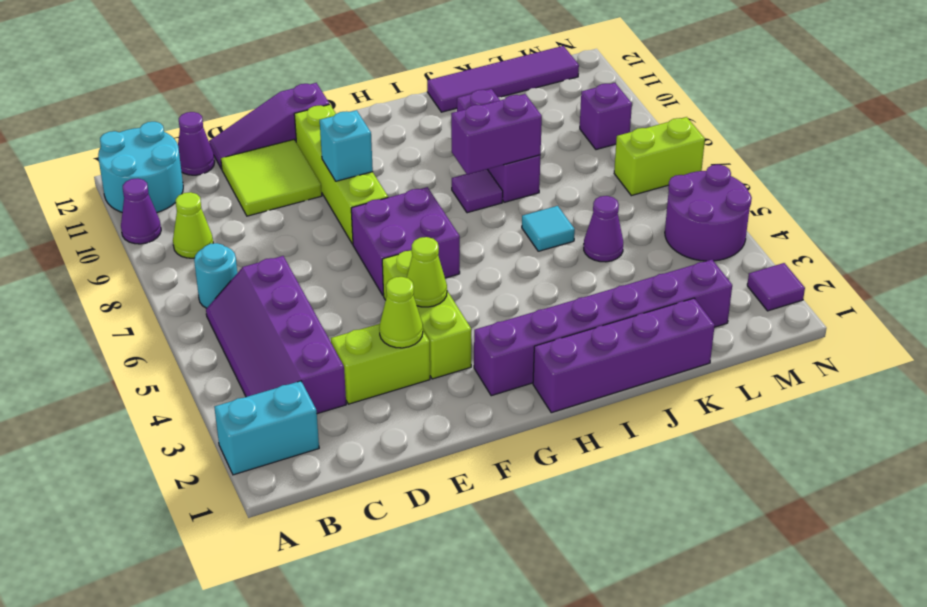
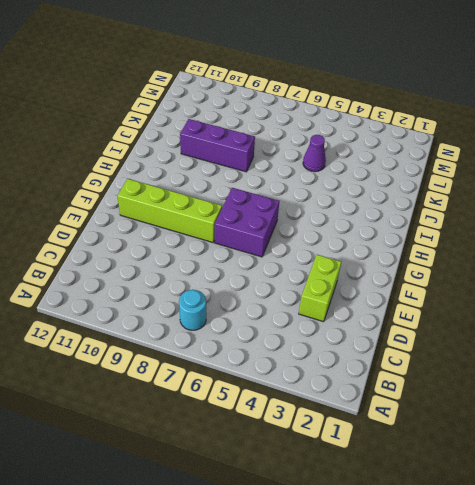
none -> cyan 1x2 brick [214,381,319,475]
none -> purple 1x1 cone [121,178,161,244]
none -> cyan 2x2 round brick [98,122,183,213]

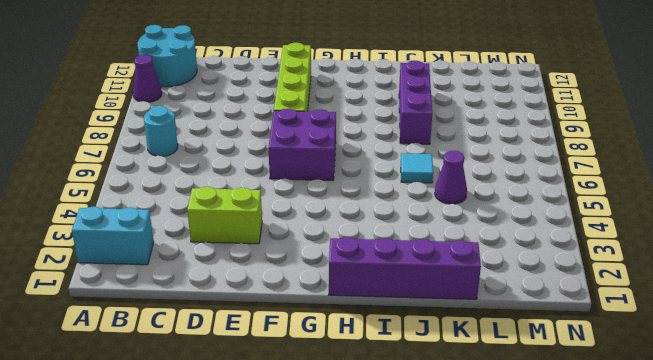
none -> purple 2x4 slope [206,256,346,414]
none -> lime 1x1 cone [173,192,213,258]
none -> purple 1x1 cone [178,112,215,175]

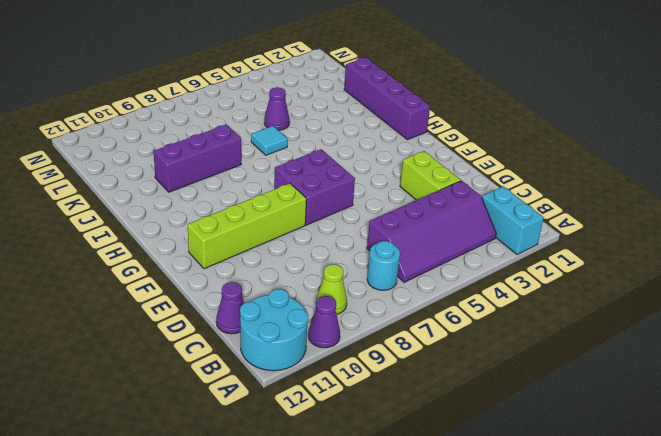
none -> lime 2x2 tile [221,139,322,216]
none -> purple 1x3 slope [209,83,329,169]
none -> lime 1x3 brick [382,251,471,379]

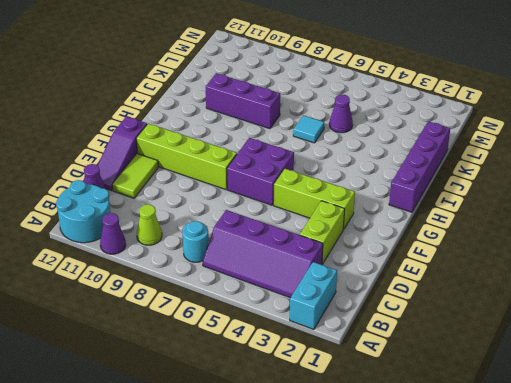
lime 1x2 tile [112,153,158,198] -> lime 2x2 tile [221,139,322,216]
none -> purple 1x6 brick [474,260,732,396]
none -> purple 1x1 tile [452,169,503,213]
none -> purple 1x4 tile [427,46,579,112]

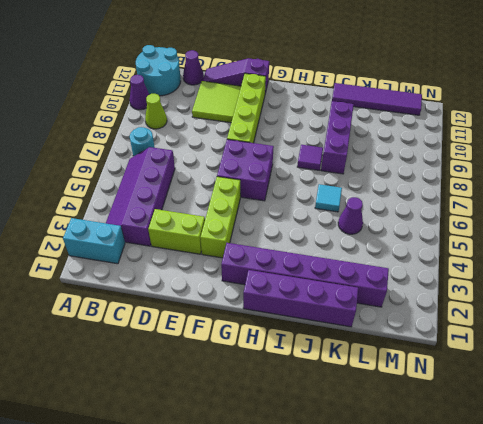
none -> purple 2x2 round brick [665,165,752,261]
none -> lime 1x2 brick [614,117,705,196]
none -> purple 1x1 brick [580,83,632,150]

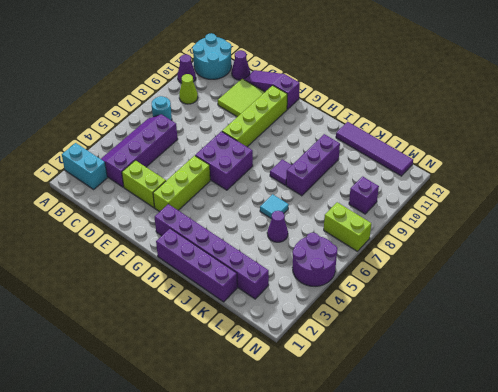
none -> purple 1x1 tile [747,263,805,311]
none -> lime 1x1 cone [379,277,423,348]
none -> lime 1x1 cone [407,237,447,307]

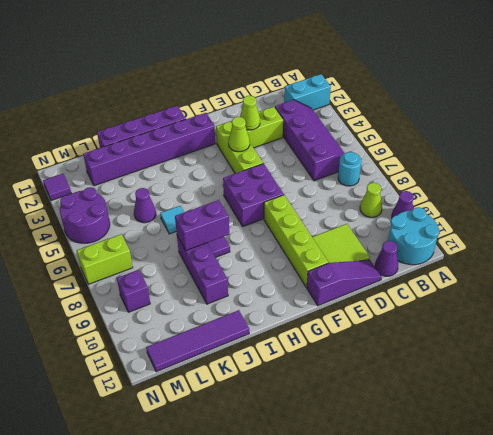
none -> cyan 1x1 brick [320,110,373,181]

